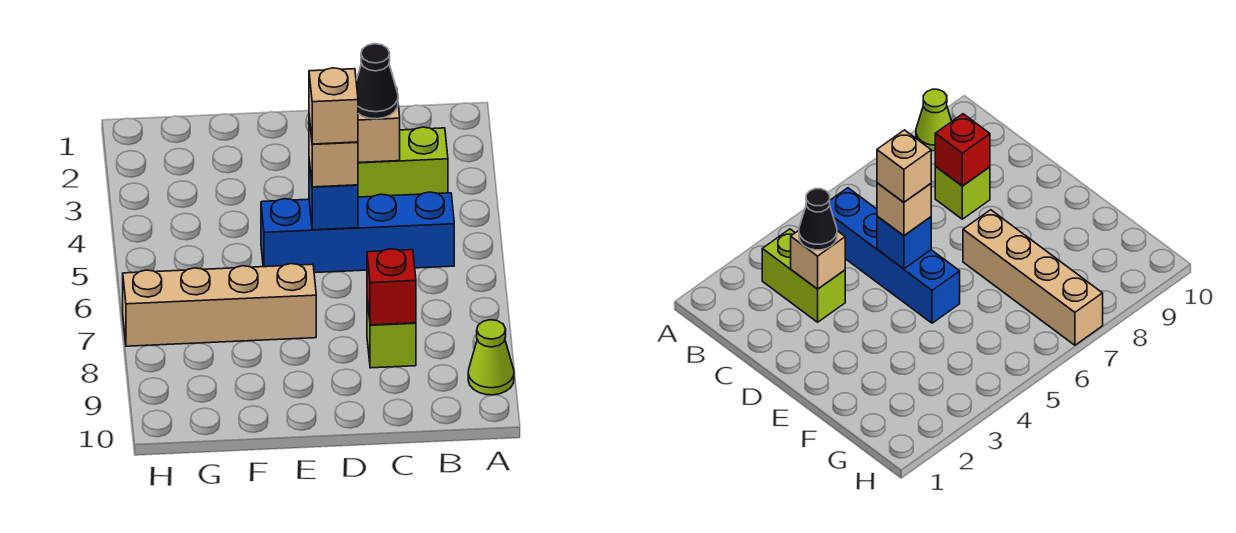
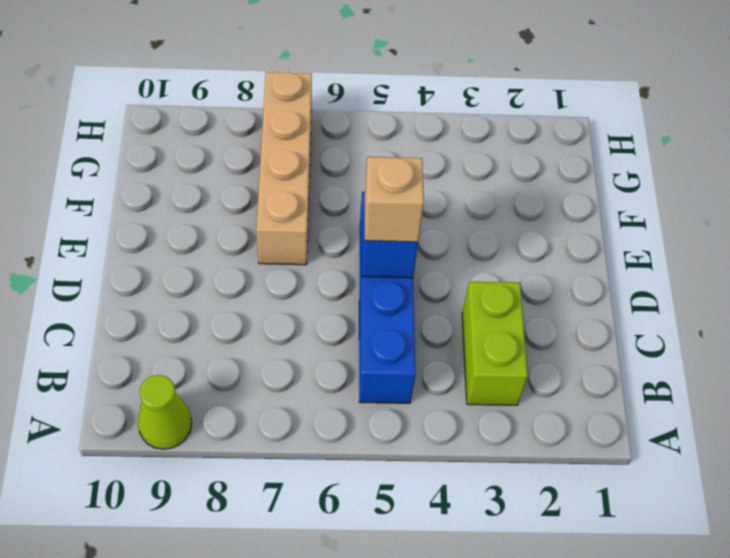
none -> lime 1x1 brick [367,299,416,368]
none -> tan 1x1 brick [358,88,400,163]

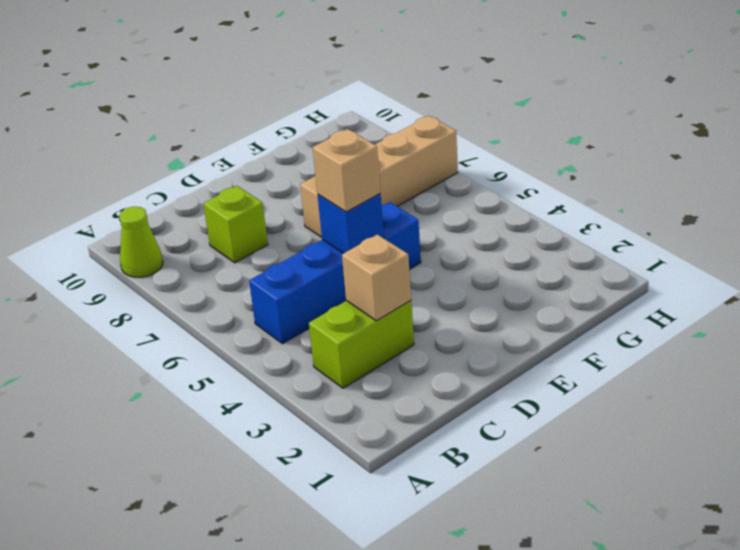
none -> red 1x1 brick [367,249,416,325]
none -> black 1x1 cone [356,44,398,119]

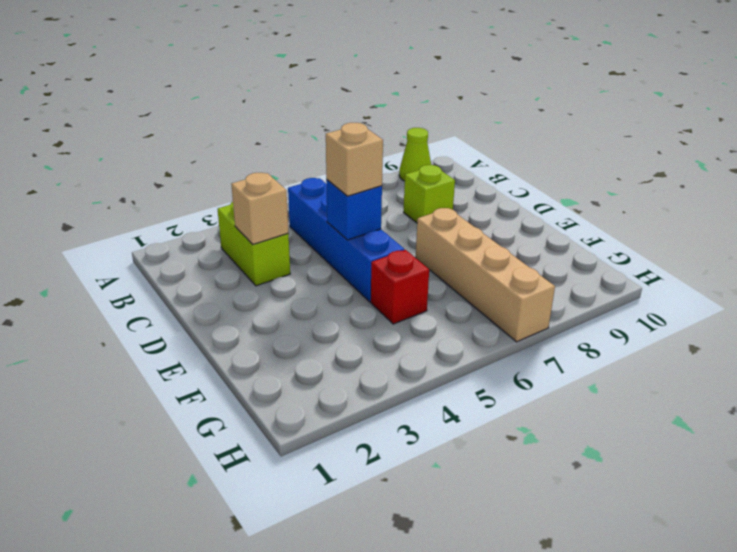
red 1x1 brick [371,250,429,324] -> red 1x1 brick moved to [367,249,416,325]
none -> black 1x1 cone [356,44,398,119]
none -> tan 1x1 brick [309,68,358,144]

